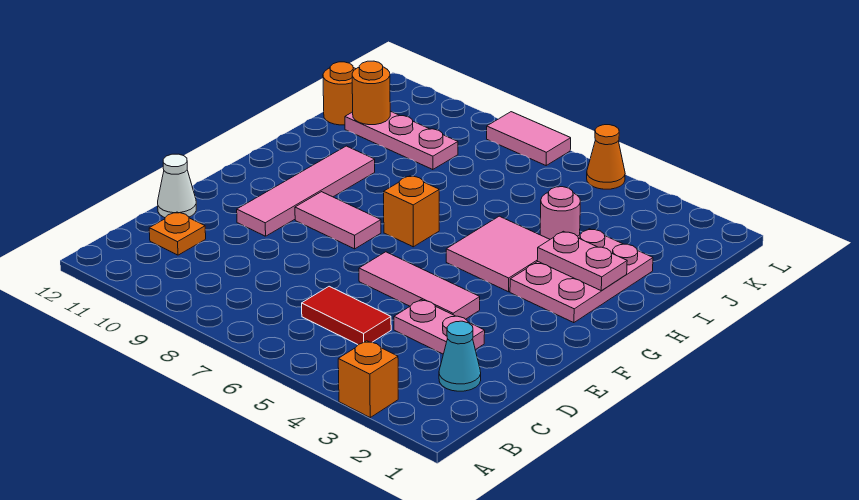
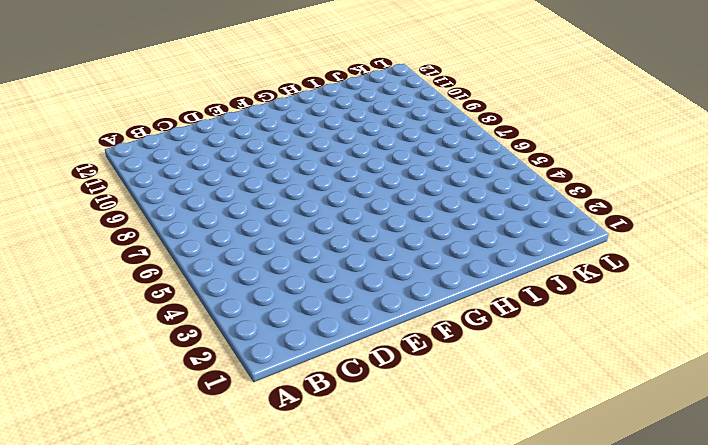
none -> orange 1x1 brick [338,341,398,417]
none -> cyan 1x1 cone [439,321,481,391]
none -> red 1x2 tile [302,286,391,345]

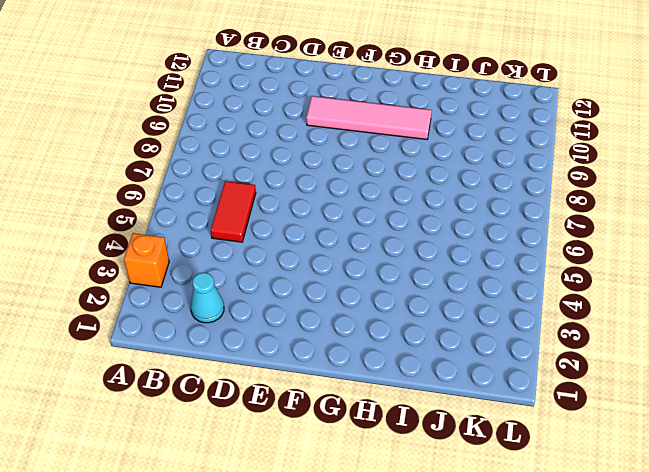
none -> orange 1x1 plate [149,212,206,255]
none -> pink 1x2 plate [394,300,485,354]
none -> white 1x1 cone [158,154,196,218]

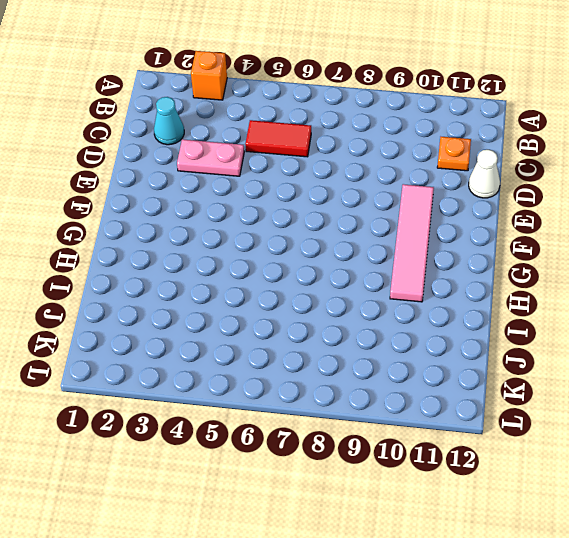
none -> pink 1x3 tile [359,252,480,319]
none -> pink 1x2 tile [295,192,381,249]
none -> pink 2x3 plate [510,229,653,323]

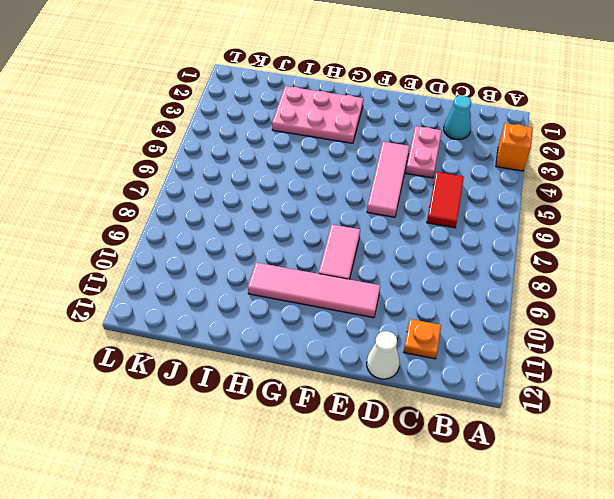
none -> pink 2x2 tile [446,216,550,292]
none -> orange 1x1 brick [384,176,439,247]
none -> pink 1x1 round brick [540,187,580,239]

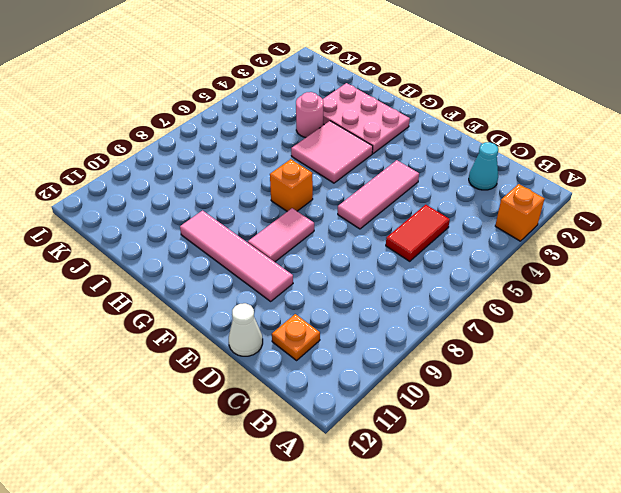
none -> pink 1x2 plate [394,300,485,354]
none -> pink 1x3 plate [345,111,458,170]
none -> orange 1x1 round brick [323,62,355,125]

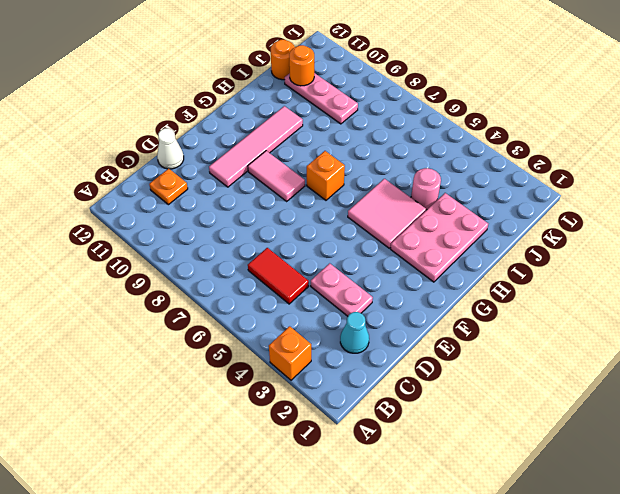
none -> pink 1x3 tile [359,252,480,319]
none -> orange 1x1 cone [587,125,625,189]
none -> pink 1x2 tile [487,112,571,165]

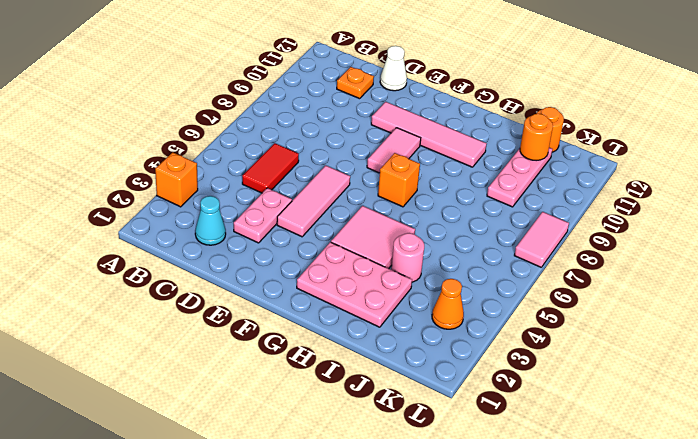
orange 1x1 cone [432,279,464,329] -> orange 1x1 cone moved to [587,125,625,189]
none -> pink 1x2 plate [537,231,627,291]

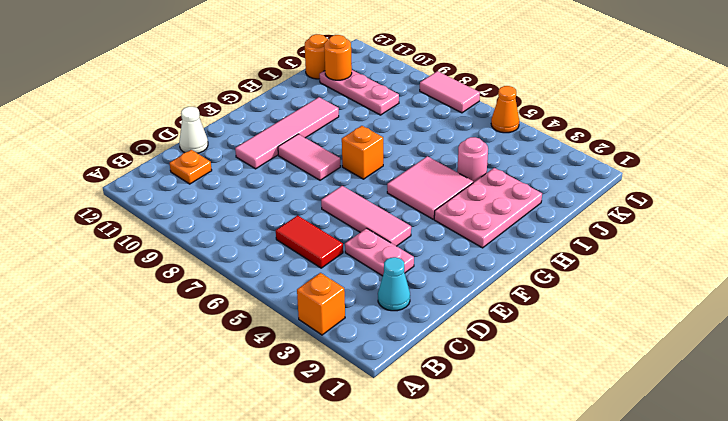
none -> pink 1x2 plate [537,231,627,291]

